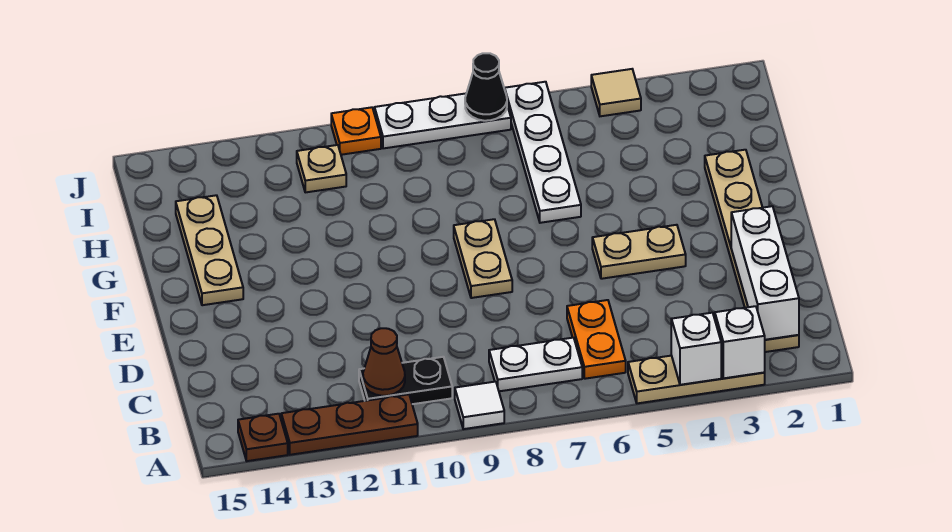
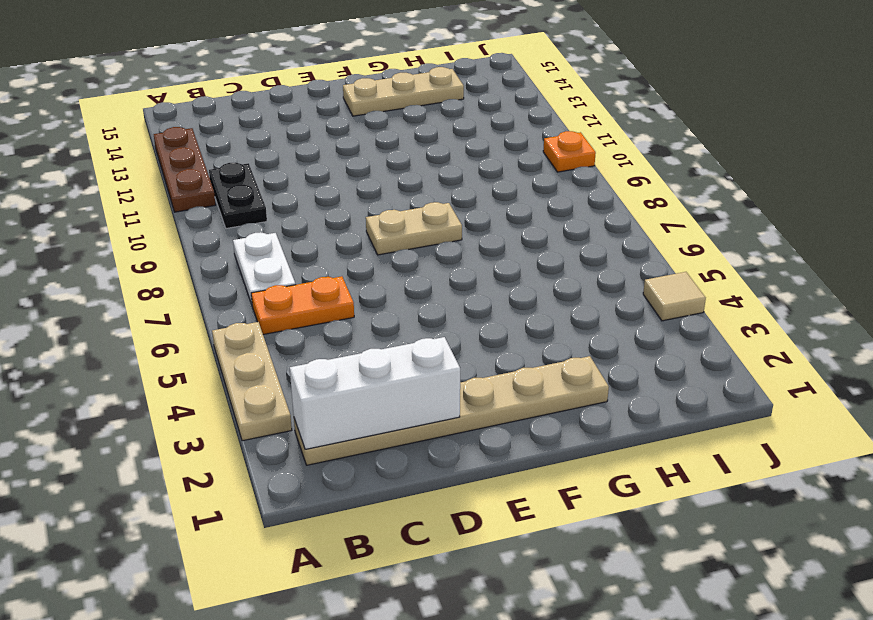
none -> white 1x1 tile [455,382,504,429]
none -> brown 1x1 plate [238,414,288,461]
none -> tan 1x2 plate [592,225,686,279]

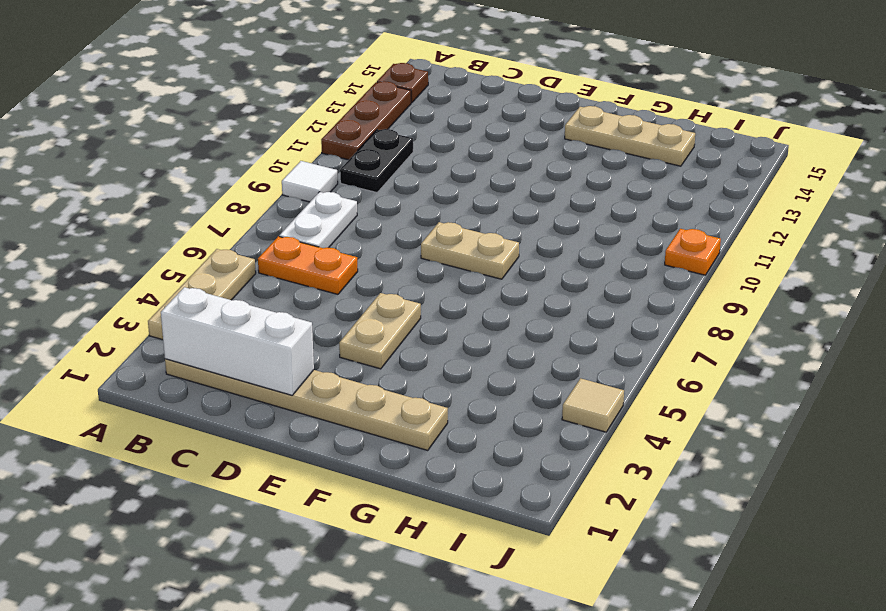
none -> white 1x4 plate [505,82,581,223]
none -> tan 1x1 plate [297,145,346,192]
none -> white 1x3 plate [375,94,511,148]

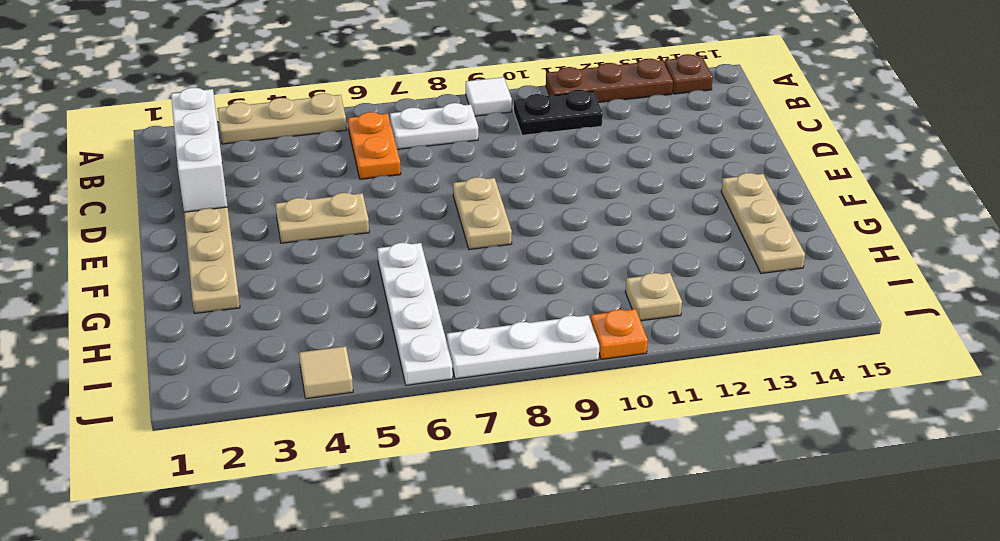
none -> white 1x1 brick [715,306,765,378]
none -> white 1x1 brick [671,313,721,385]
none -> brown 1x1 cone [363,328,405,396]

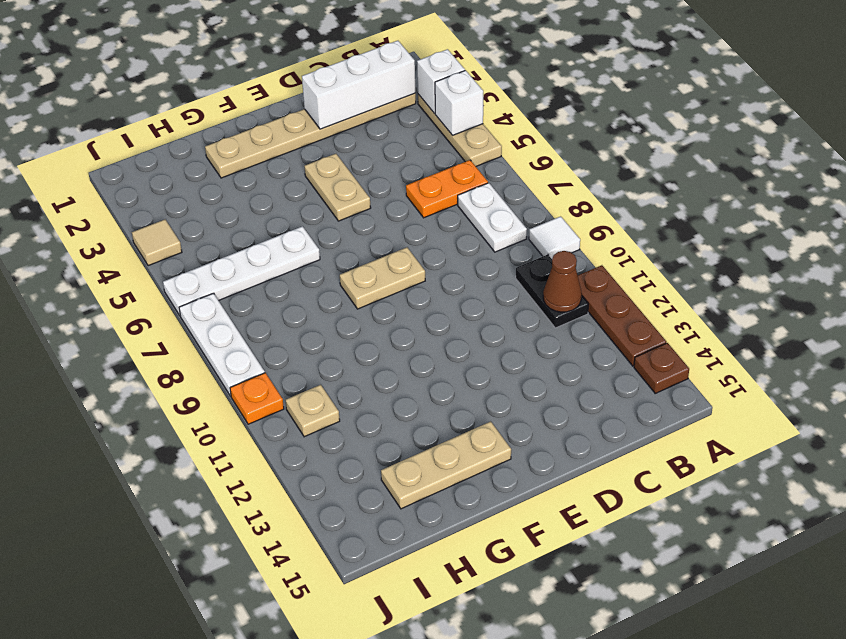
none -> black 1x1 cone [465,53,507,121]

